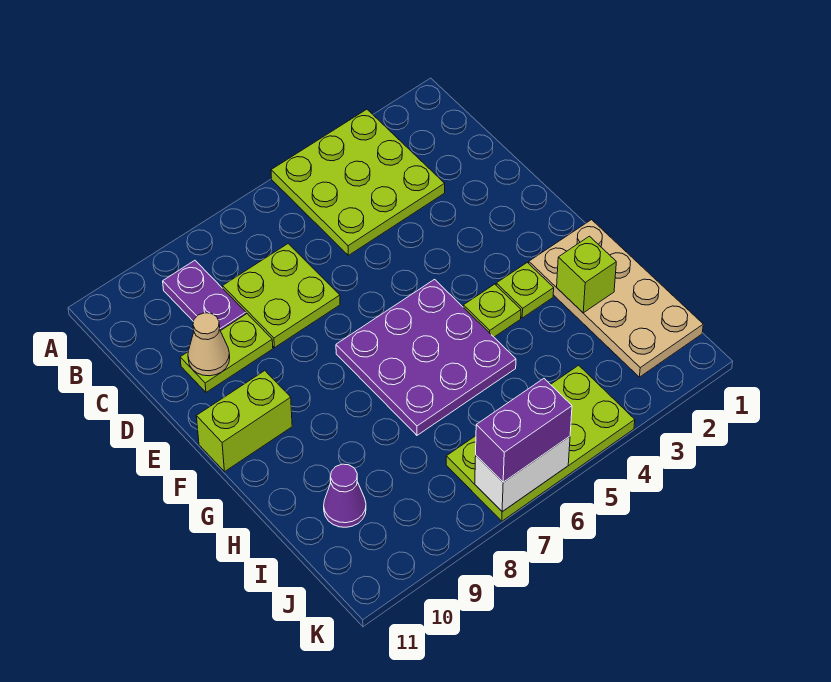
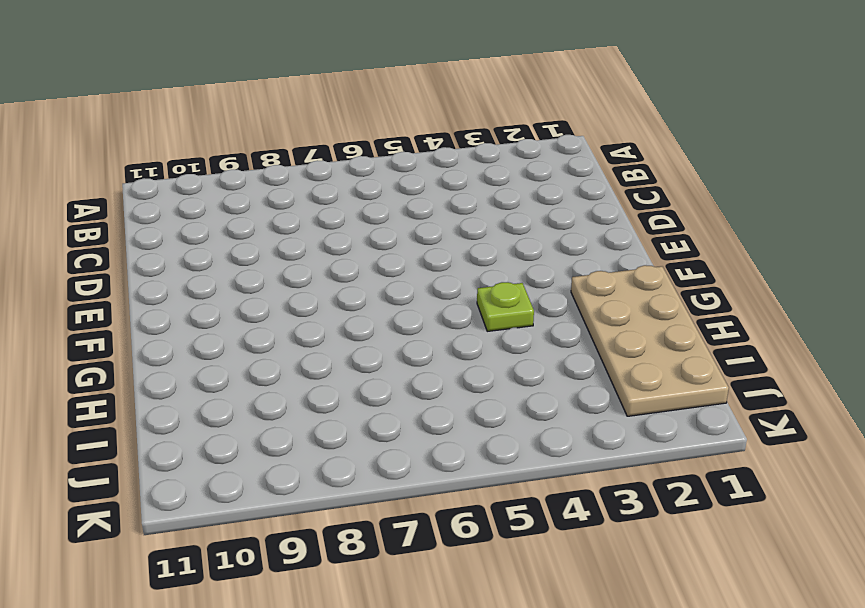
none -> lime 3x3 plate [271,109,445,255]
none -> purple 1x2 plate [163,260,246,331]
none -> lime 2x2 plate [223,244,340,348]

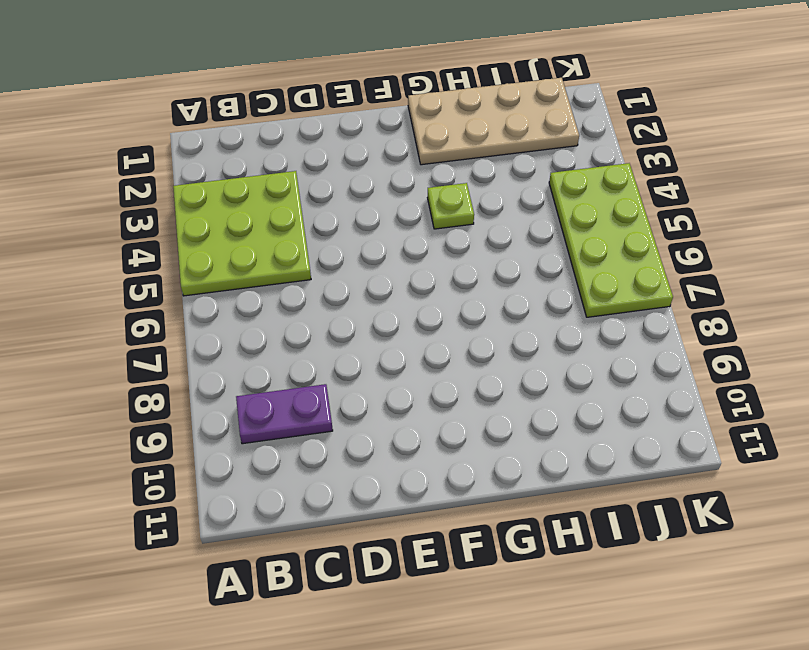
none -> lime 2x2 plate [223,244,340,348]
none -> lime 1x2 plate [180,314,273,392]
none -> purple 3x3 plate [336,280,516,435]

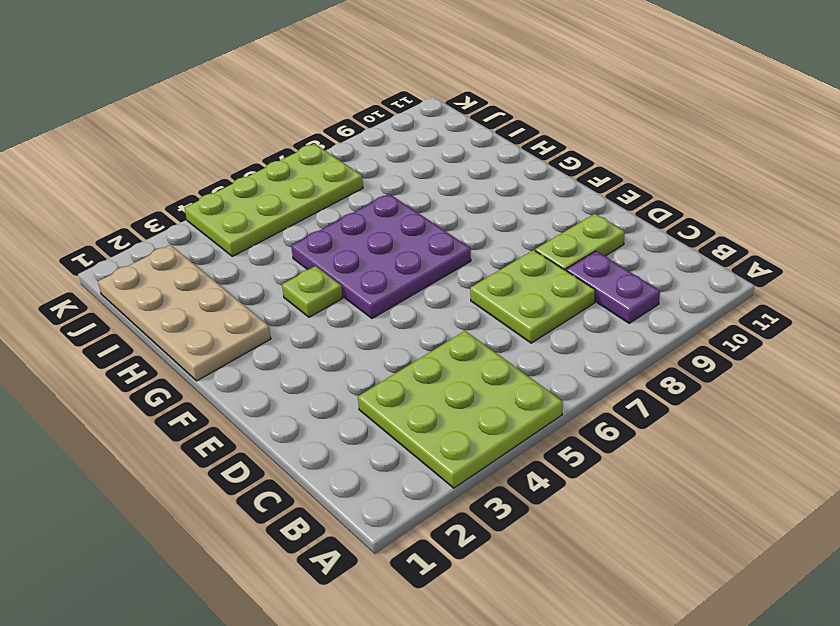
none -> lime 1x2 brick [197,371,292,472]
none -> lime 1x1 plate [496,263,554,318]
none -> purple 1x1 cone [324,464,366,527]

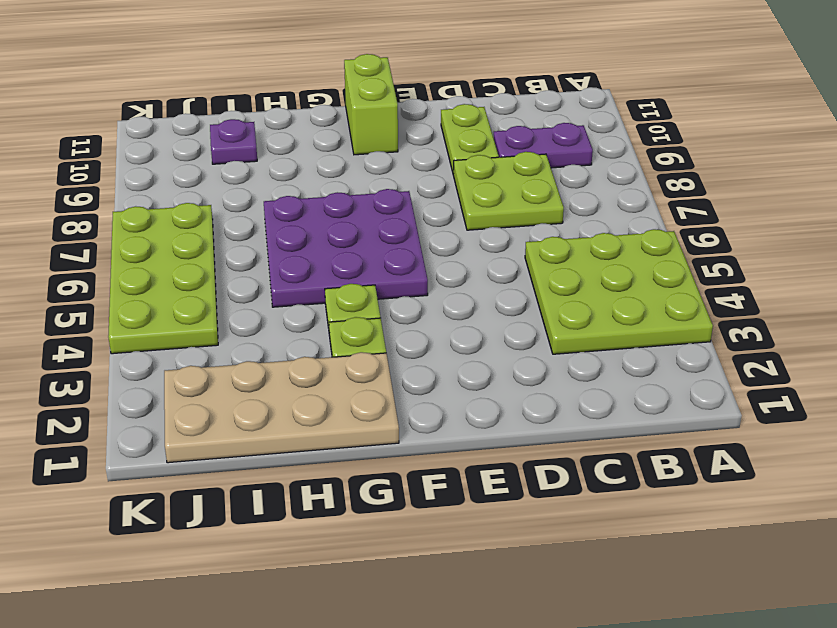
purple 1x1 plate [210,119,257,164] -> purple 1x1 cone [324,464,366,527]
none -> tan 1x1 cone [188,313,230,376]
none -> lime 1x1 brick [557,236,616,313]
none -> white 1x2 brick [475,436,570,512]

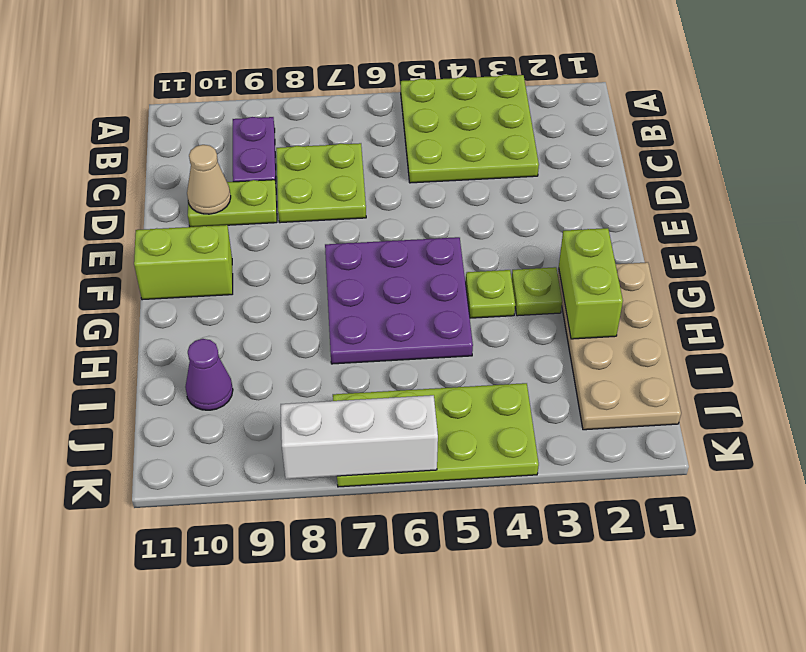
lime 1x2 brick [559,228,623,339] -> lime 1x1 brick [557,236,616,313]
white 1x3 brick [281,395,438,479] -> white 1x2 brick [475,436,570,512]
none -> purple 1x2 brick [476,379,572,482]

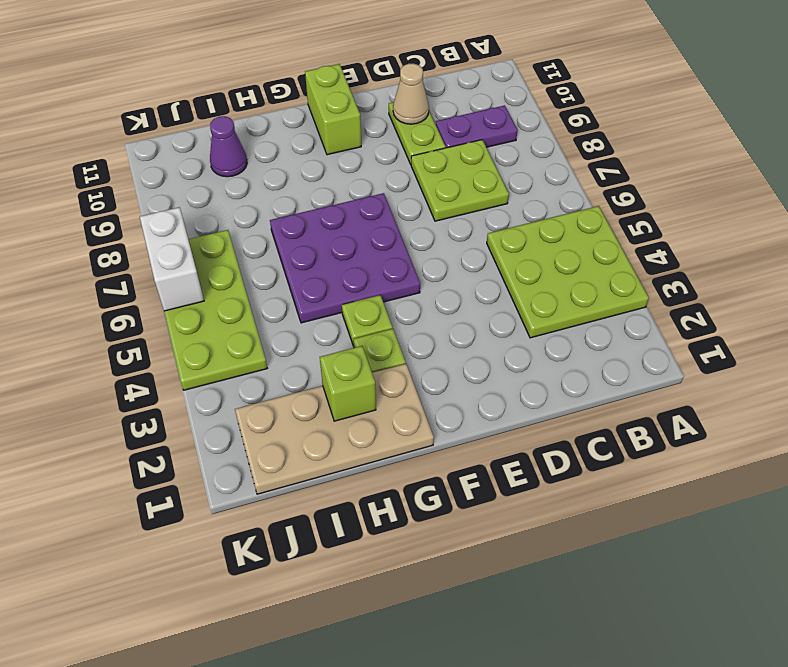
none -> purple 1x2 brick [476,379,572,482]

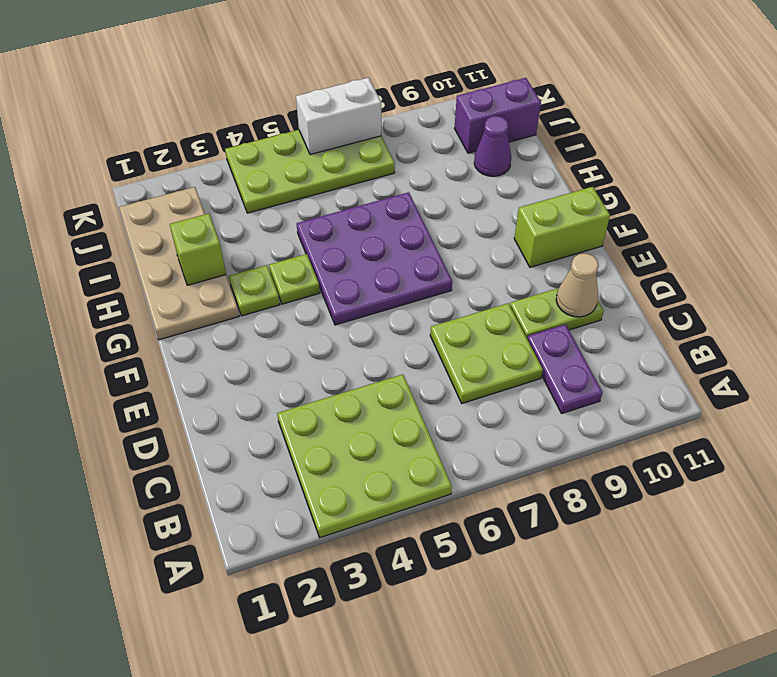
purple 1x2 brick [454,78,541,153] -> purple 1x2 brick moved to [476,379,572,482]

